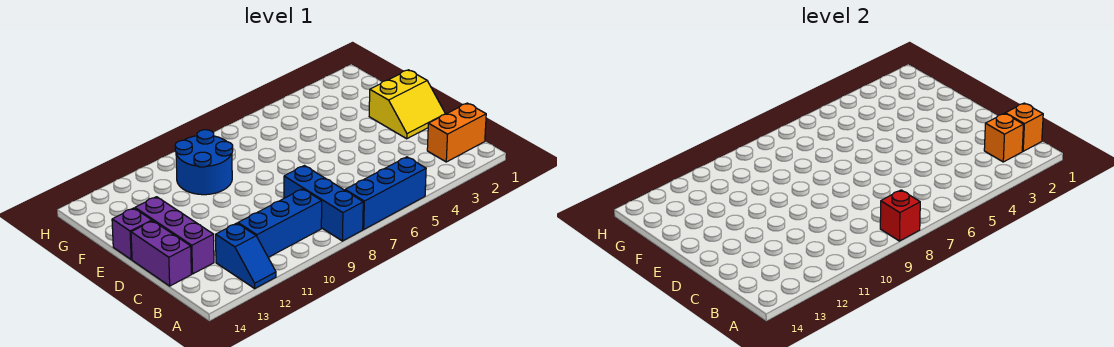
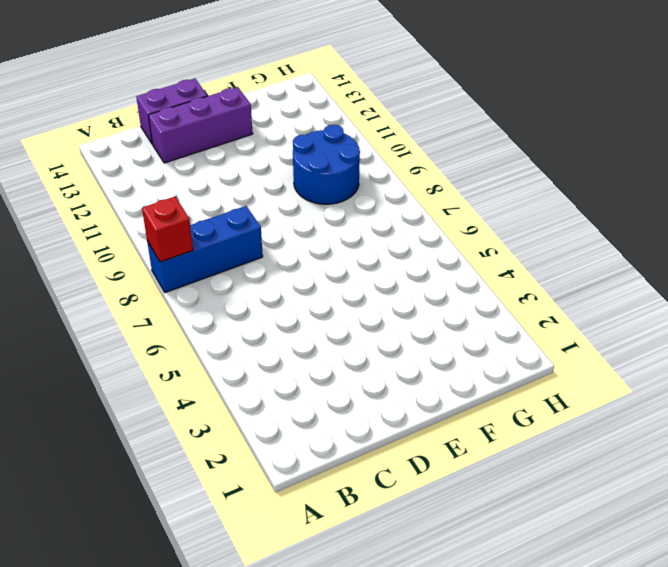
none -> blue 1x3 brick [345,157,426,229]
none -> blue 1x2 slope [216,223,276,288]
none -> orange 1x2 brick [427,103,486,162]

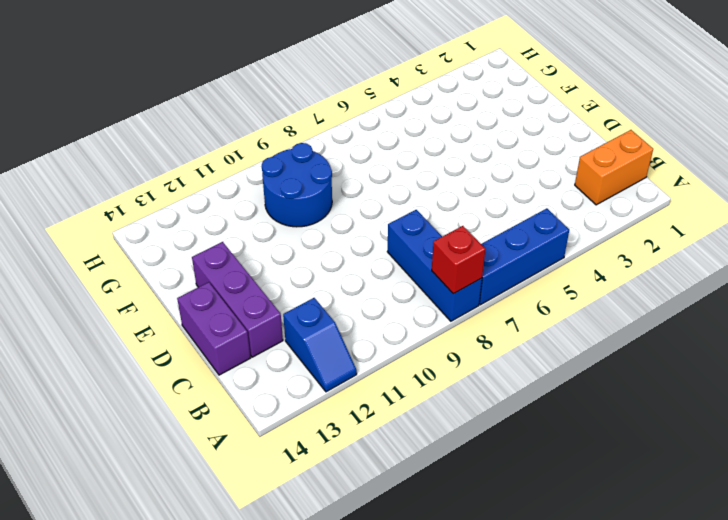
none -> blue 1x3 brick [238,189,322,257]
none -> yellow 2x2 slope [369,70,445,139]
none -> purple 1x1 brick [112,208,152,260]

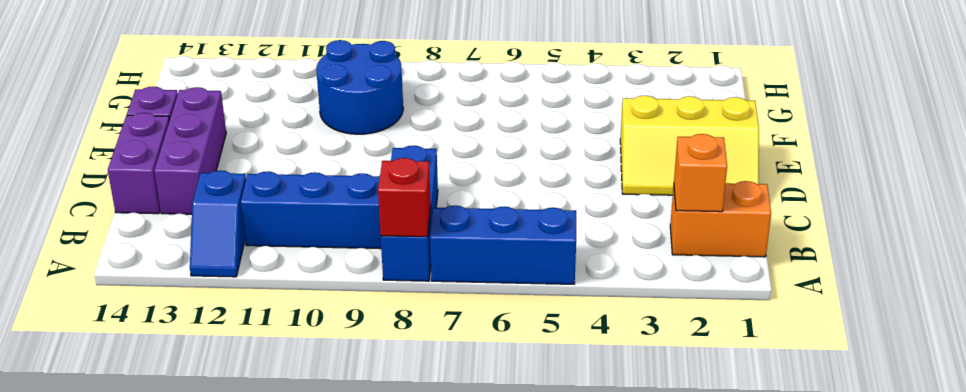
yellow 2x3 slope [620,96,759,195] -> yellow 2x2 slope [369,70,445,139]
none -> orange 1x1 brick [1005,103,1043,151]

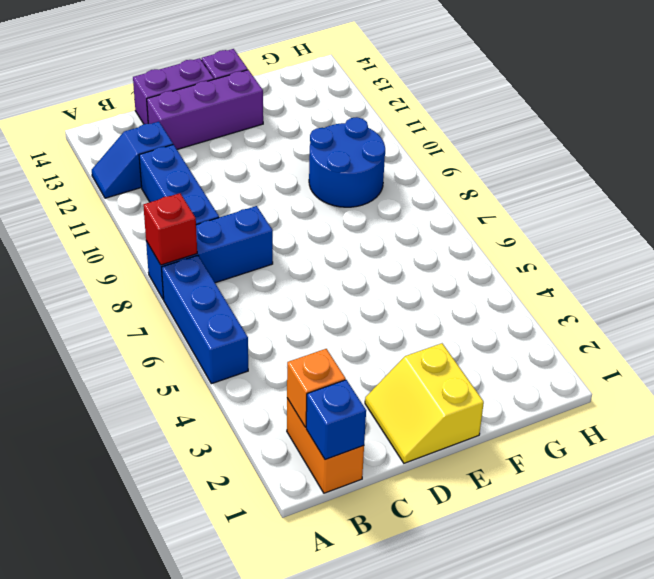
blue 1x1 brick [306,380,366,459] -> orange 1x1 brick [1005,103,1043,151]

